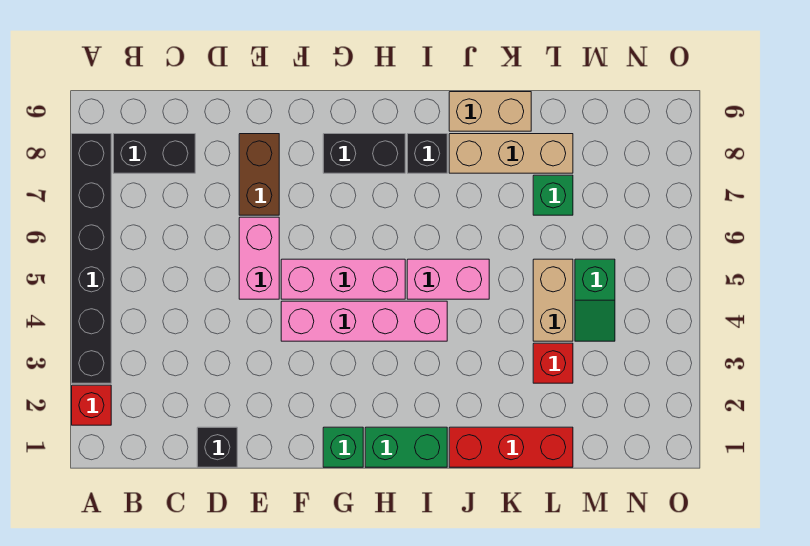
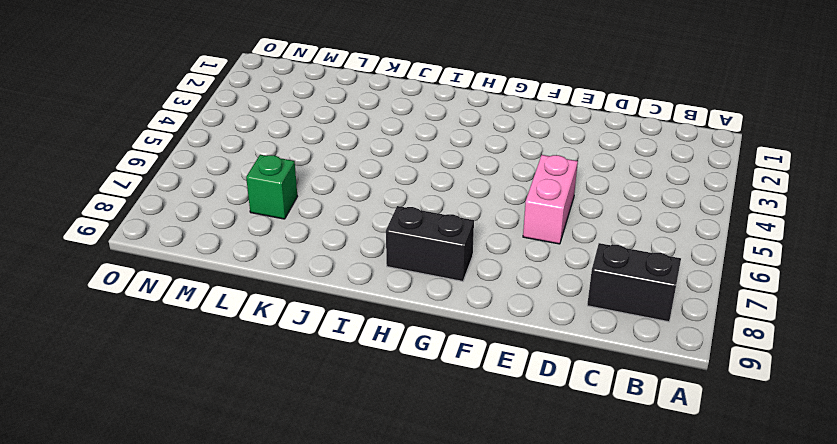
none -> red 1x1 brick [72,385,111,425]
none -> black 1x6 brick [72,134,111,383]
none -> black 1x1 brick [197,427,237,467]

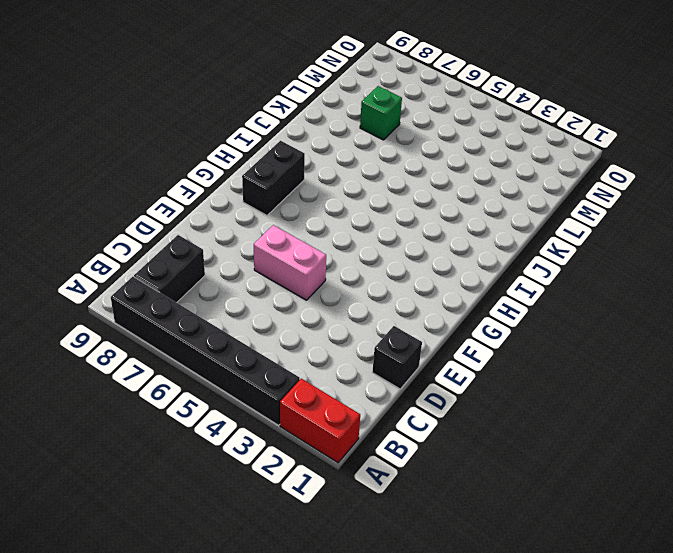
red 1x2 brick [280,379,360,463] -> red 1x1 brick [72,385,111,425]
none -> brown 1x2 brick [239,134,279,215]
none -> pink 1x4 brick [281,301,447,341]
none -> pink 1x3 brick [281,259,405,299]

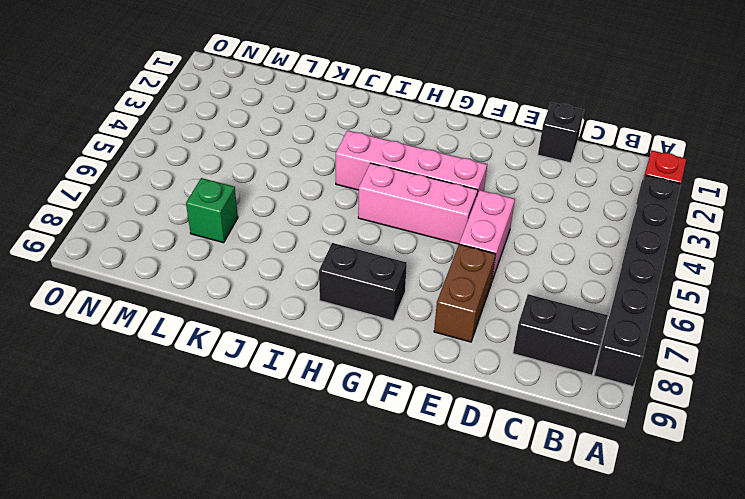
none -> green 1x1 brick [323,427,363,467]
none -> green 1x2 brick [365,427,447,467]
none -> pink 1x2 brick [407,259,489,299]

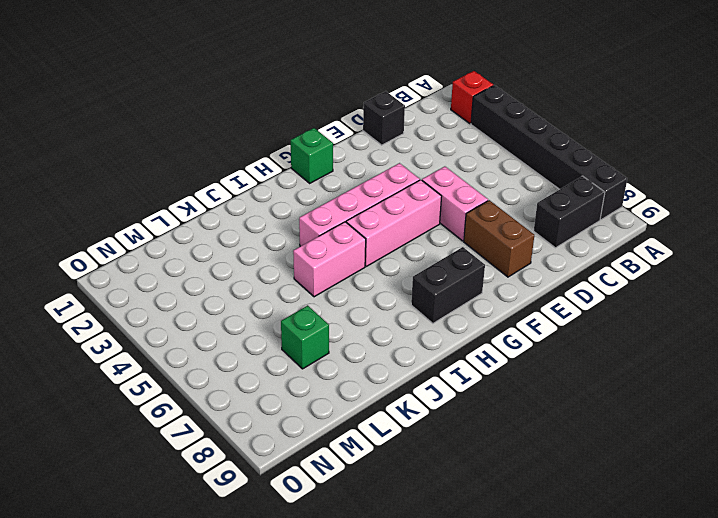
none -> green 1x2 brick [365,427,447,467]
none -> black 1x1 brick [407,134,447,173]
none -> red 1x3 brick [449,427,573,467]

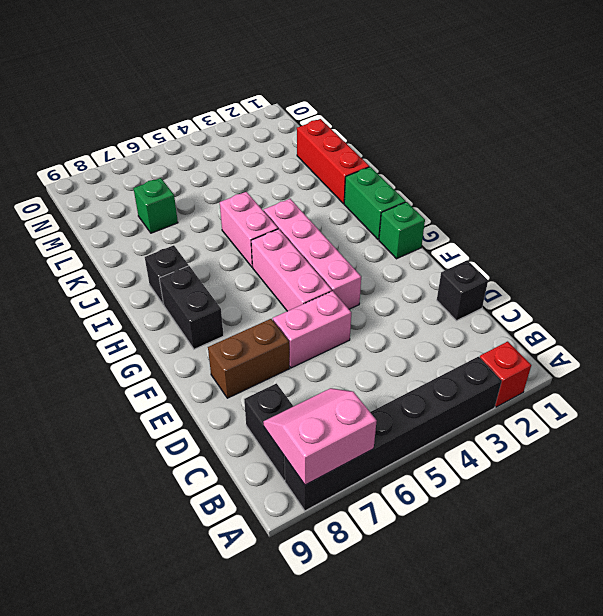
pink 2x2 slope [263,388,377,485] -> none
none -> tan 1x3 brick [449,134,573,173]
none -> tan 1x2 brick [449,92,531,131]
none -> red 1x1 brick [533,343,573,383]

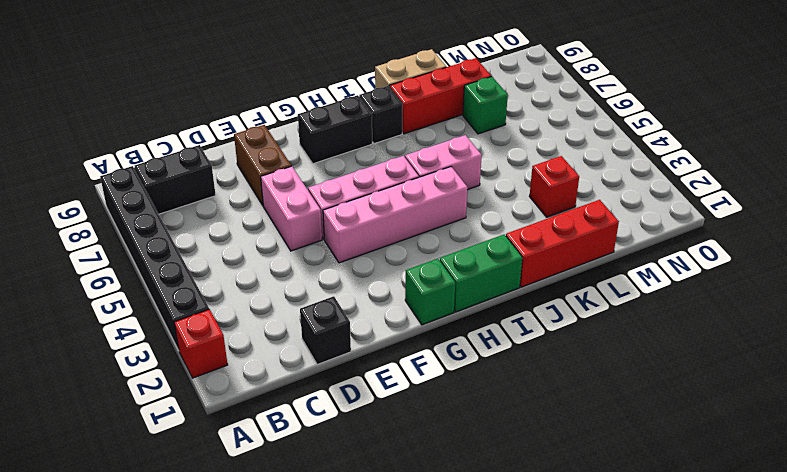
red 1x3 brick [390,58,491,134] -> tan 1x3 brick [449,134,573,173]
none -> tan 1x2 brick [533,259,573,341]
none -> green 1x2 slope [575,259,615,341]

